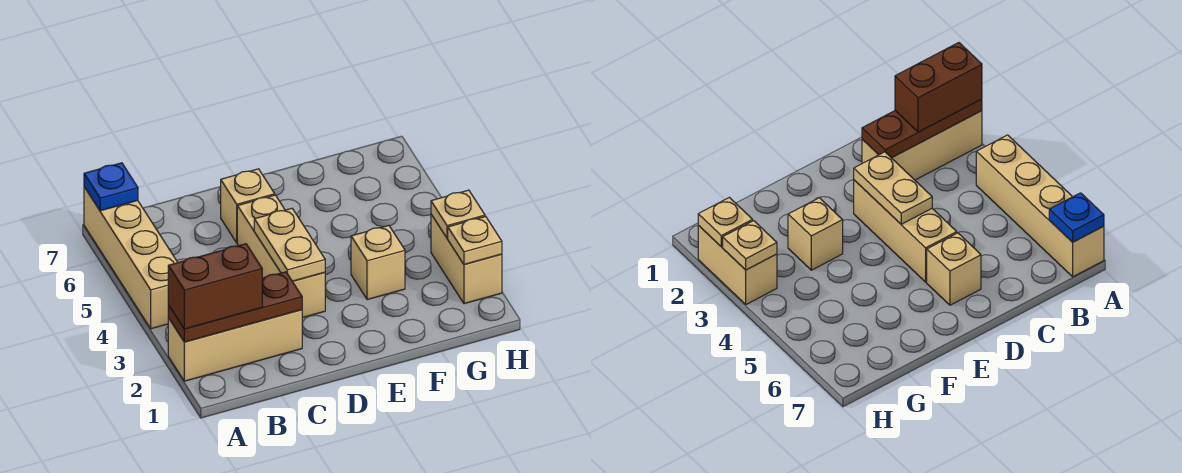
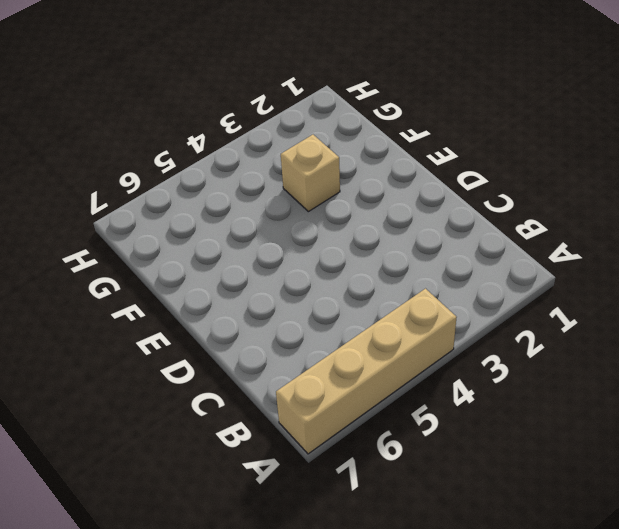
none -> tan 1x3 brick [168,310,302,381]
none -> tan 1x3 brick [237,195,325,318]
none -> tan 1x1 brick [221,169,275,243]

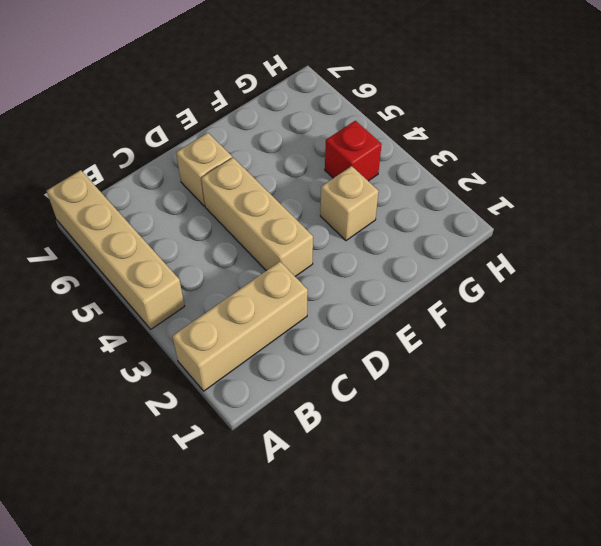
red 1x1 brick [325,121,382,181] -> none
none -> tan 1x2 brick [431,214,502,304]
none -> brown 1x3 plate [168,272,302,342]
none -> blue 1x1 plate [84,163,138,211]

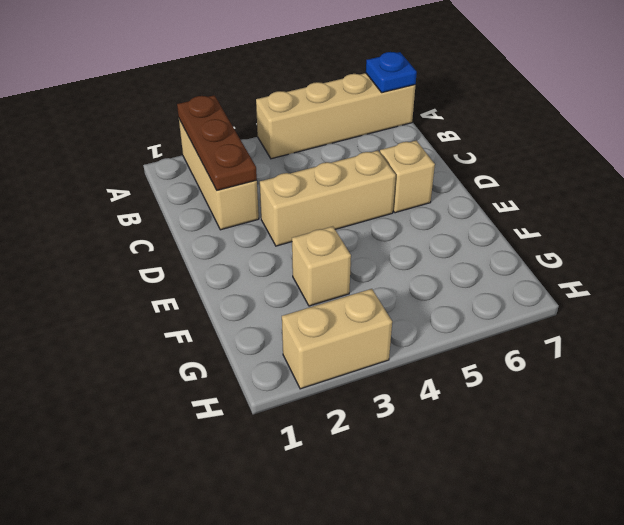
none -> tan 1x2 plate [254,208,325,281]
none -> tan 1x1 plate [448,216,502,264]
none -> tan 1x1 plate [431,190,485,238]

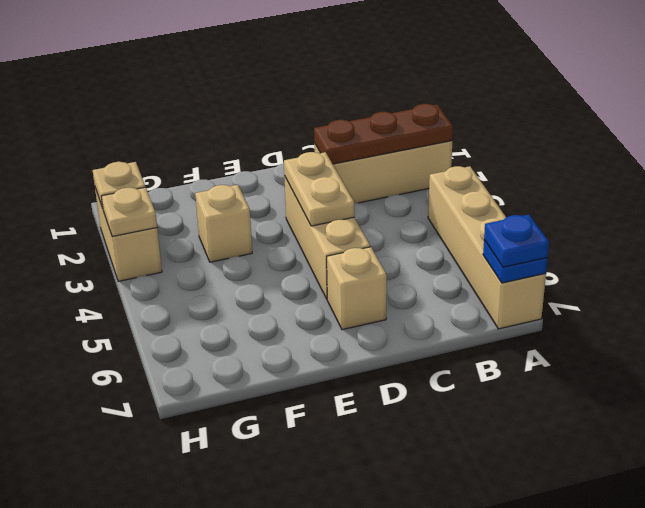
blue 1x1 plate [484,215,549,267] -> none
none -> brown 1x2 brick [168,244,262,329]

